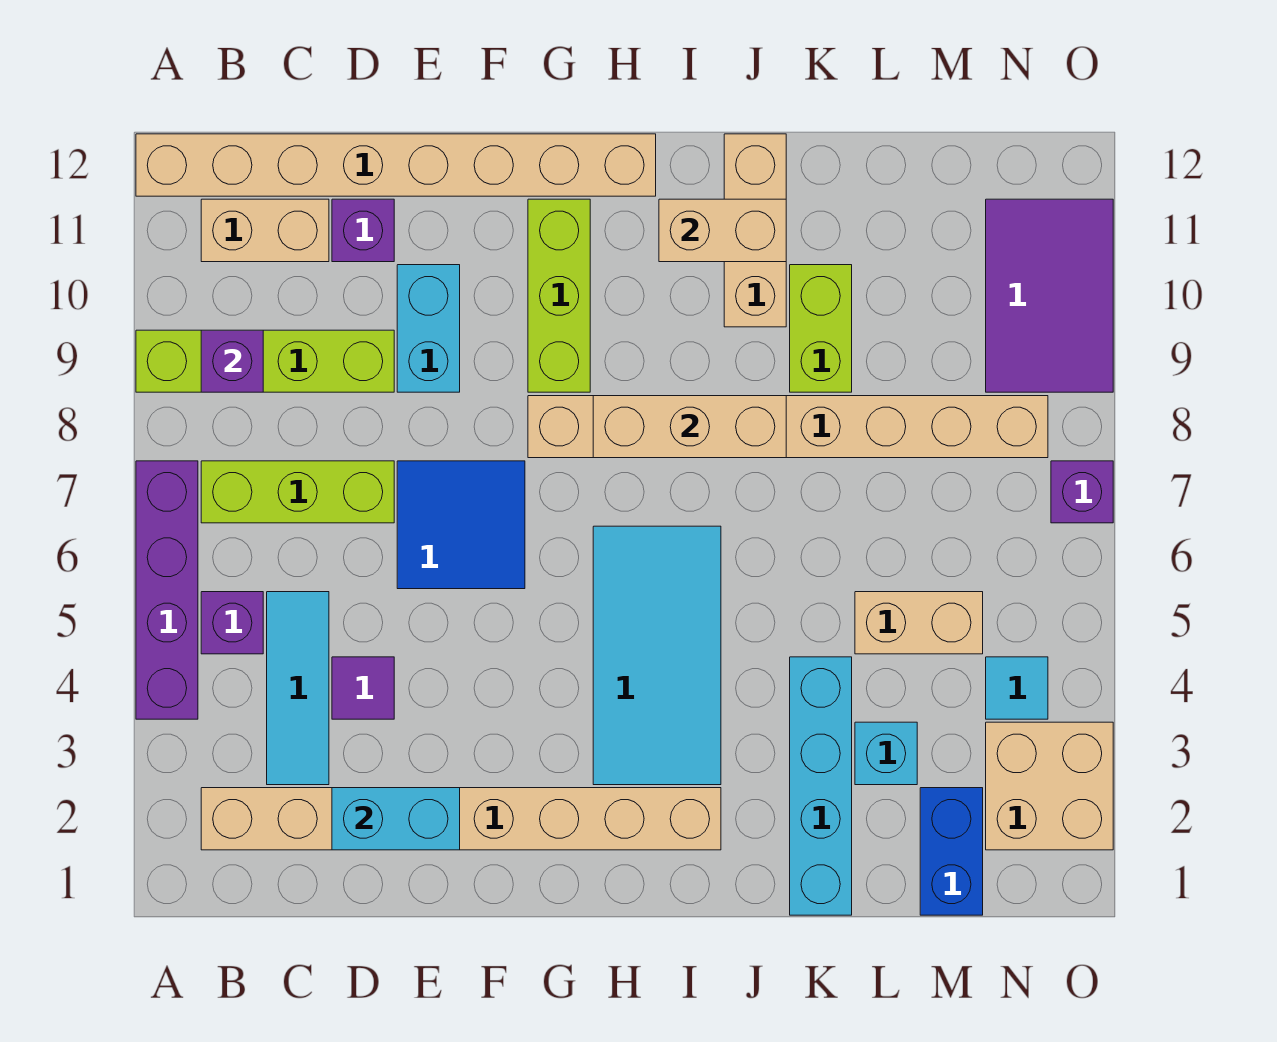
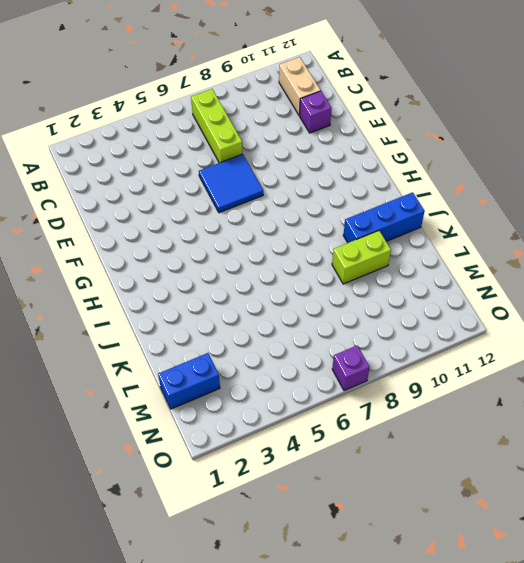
blue 1x3 brick [343,192,425,243] -> tan 1x3 brick [724,134,786,327]
none -> purple 1x4 brick [136,461,198,719]
none -> lime 1x4 brick [136,330,394,392]
none -> tan 1x8 brick [136,134,656,196]

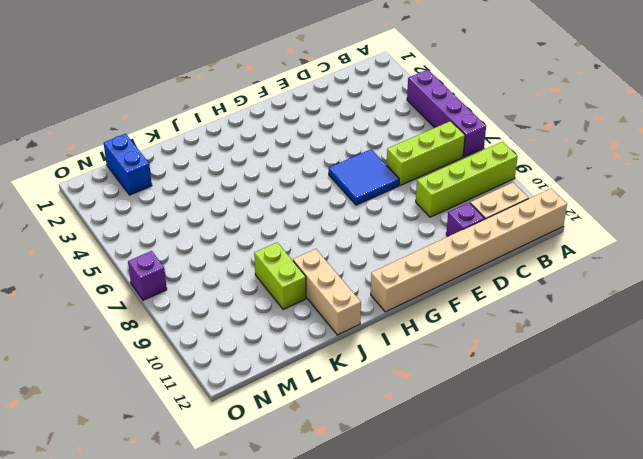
none -> tan 1x8 brick [201,788,721,850]
none -> purple 1x1 brick [201,592,263,654]
none -> cyan 1x3 tile [267,592,329,785]

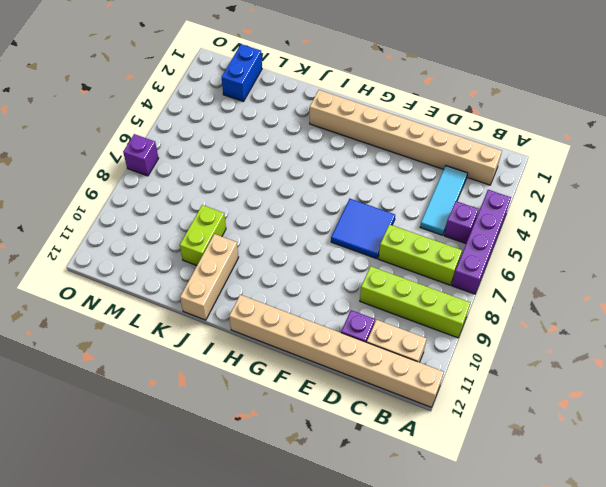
none -> purple 1x1 tile [332,657,394,719]
none -> cyan 1x2 brick [397,265,460,392]
none -> tan 1x8 brick [528,396,1048,458]

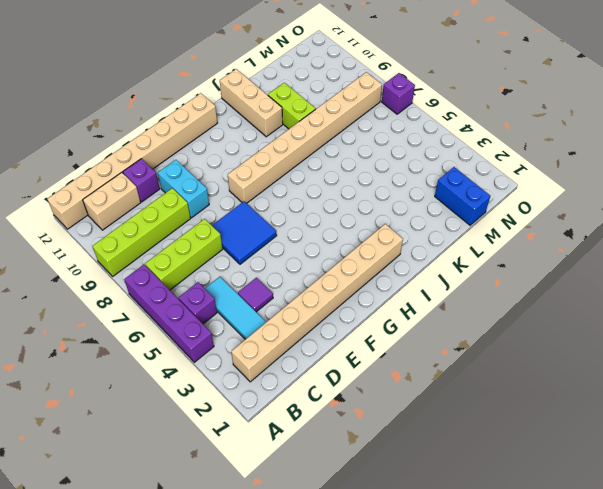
none -> lime 1x3 brick [528,199,590,392]
none -> cyan 2x4 tile [593,526,721,785]
none -> cyan 1x4 brick [790,657,852,915]

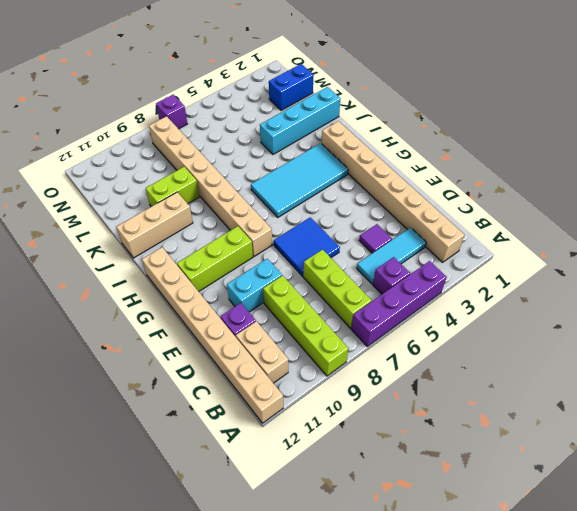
none -> cyan 1x1 brick [855,722,917,785]
none -> tan 1x2 brick [855,592,983,654]
none -> tan 2x2 brick [986,722,1113,850]

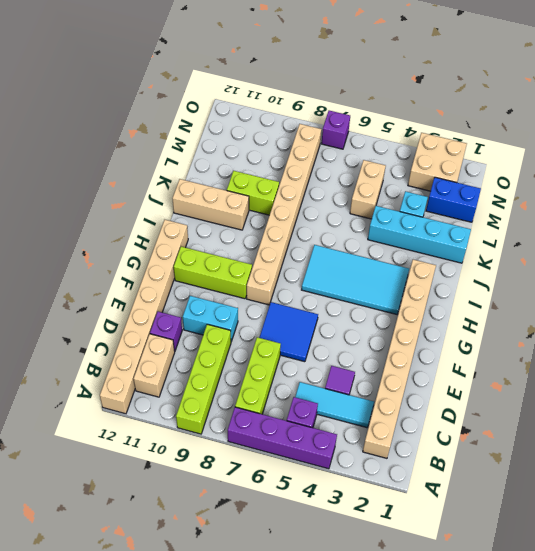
none -> cyan 1x1 tile [986,657,1048,719]
none -> purple 2x3 tile [986,199,1113,392]
none -> purple 1x1 brick [201,330,263,392]

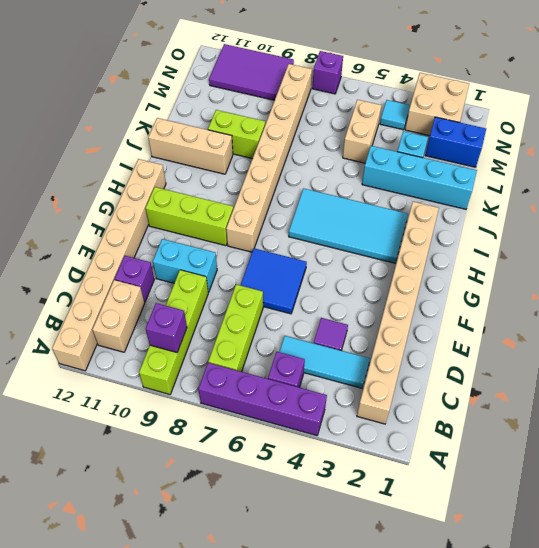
none -> cyan 1x2 brick [332,788,460,850]
none -> tan 1x3 brick [593,396,786,458]
none -> tan 1x2 brick [659,199,786,262]

